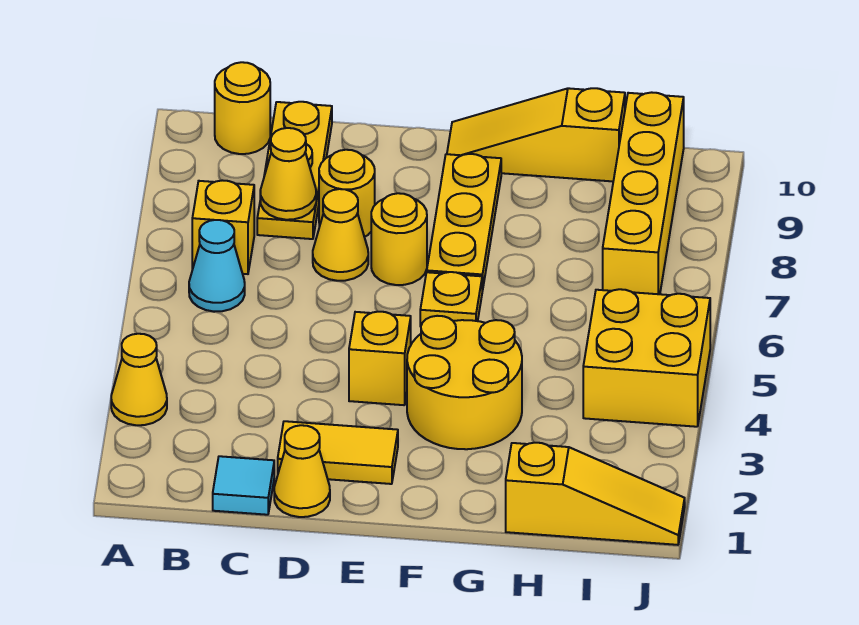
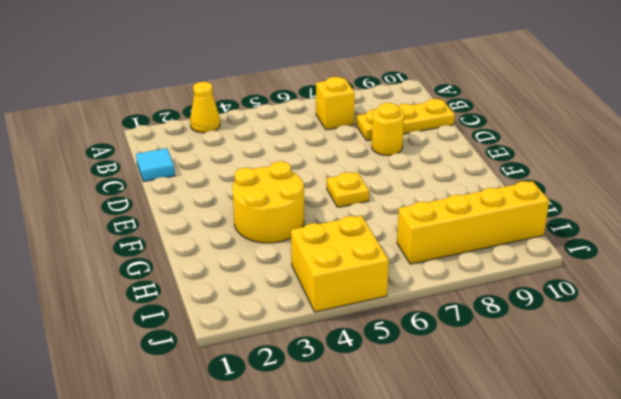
none -> cyan 1x1 cone [189,220,245,312]
none -> yellow 1x1 round brick [215,62,270,154]
none -> yellow 1x1 cone [274,425,330,517]

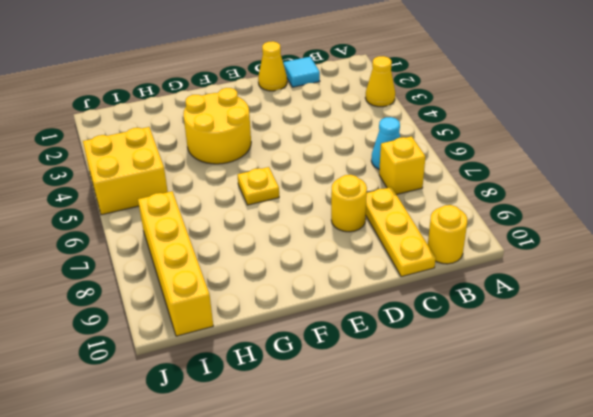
none -> yellow 1x2 tile [278,421,398,484]
none -> yellow 1x1 cone [313,189,368,281]
none -> yellow 1x1 brick [349,312,411,405]

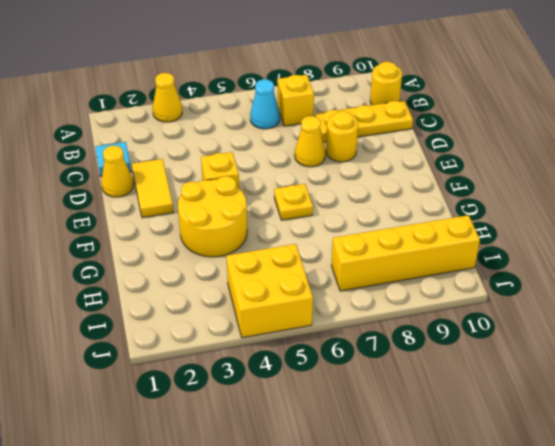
none -> yellow 1x1 round brick [371,193,427,285]
none -> yellow 1x3 plate [427,154,501,291]
none -> yellow 1x3 slope [447,88,625,181]

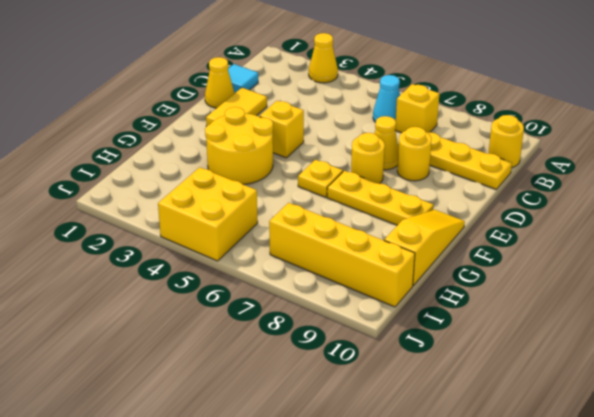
none -> yellow 1x3 slope [506,443,685,545]
none -> yellow 1x1 cone [260,128,316,220]

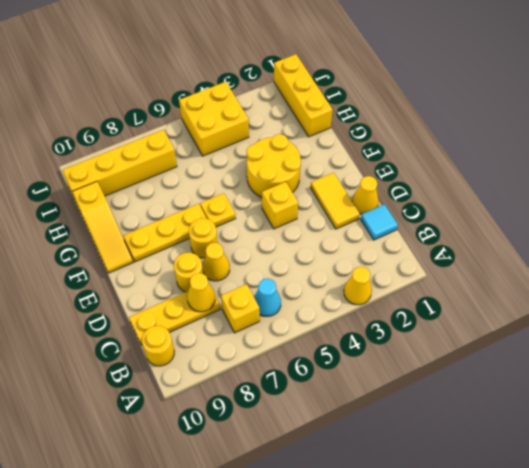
yellow 1x3 brick [274,54,332,137] -> yellow 1x3 slope [506,443,685,545]

